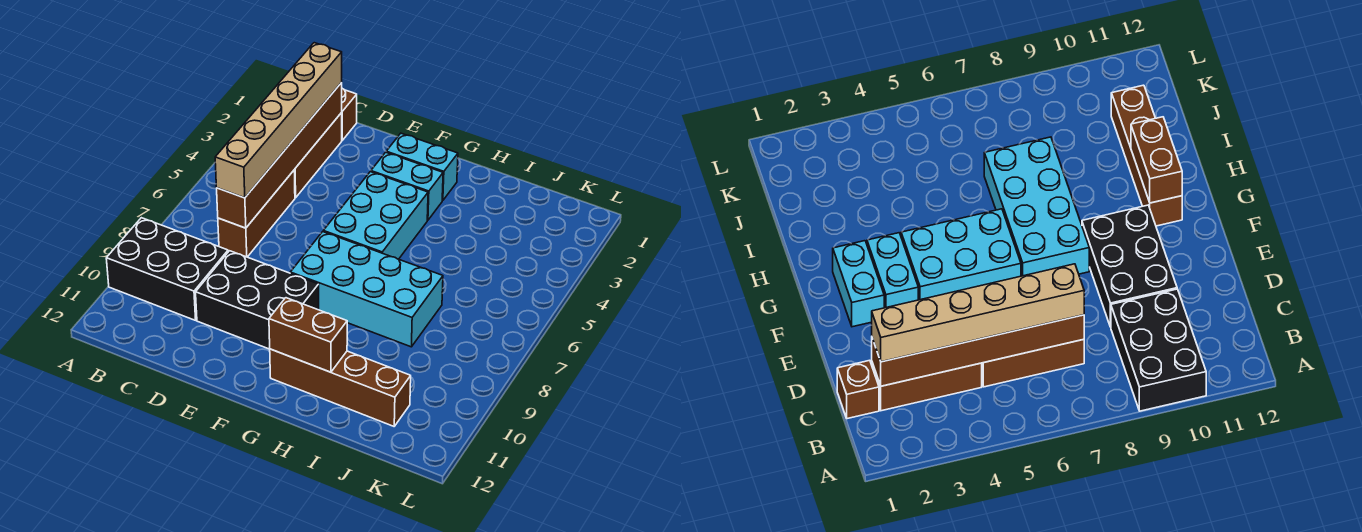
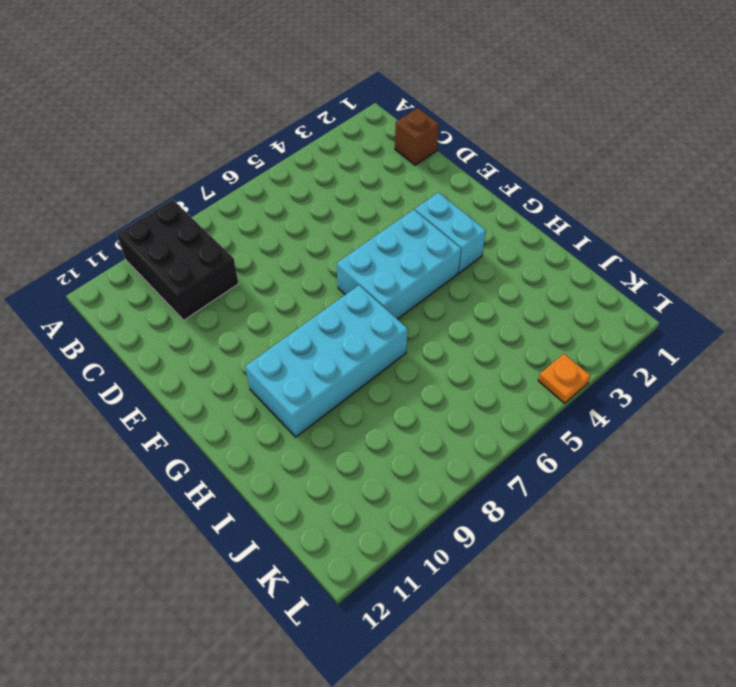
cyan 2x4 brick [245,285,408,437] -> cyan 2x4 brick turned to [290,232,443,347]
orange 1x1 plate [538,354,591,403] -> none
none -> brown 1x3 brick [294,113,342,198]
none -> brown 1x3 brick [218,171,295,257]
none -> black 2x3 brick [196,251,319,349]

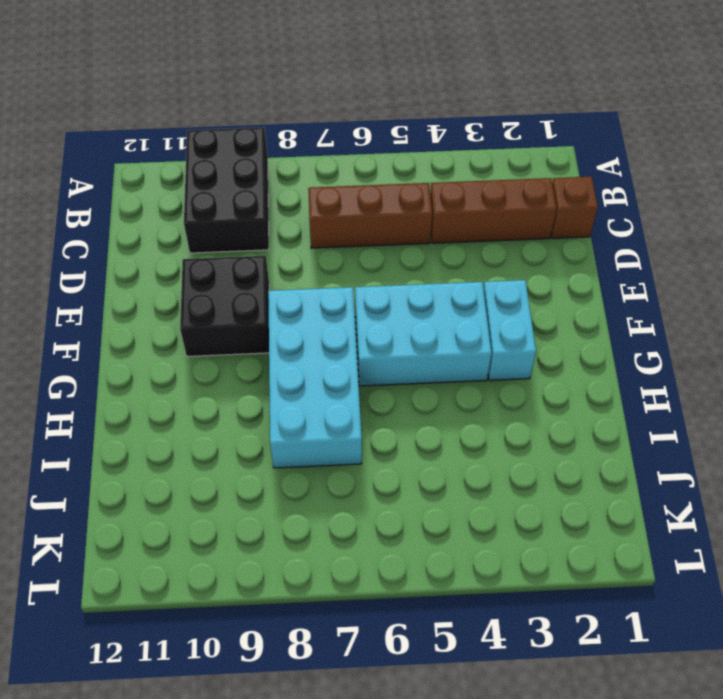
black 2x2 brick [180,256,269,356] -> black 2x3 brick [196,251,319,349]
none -> cyan 1x2 brick [386,133,458,201]
none -> brown 1x4 brick [270,349,411,426]
none -> brown 1x6 brick [217,83,342,228]

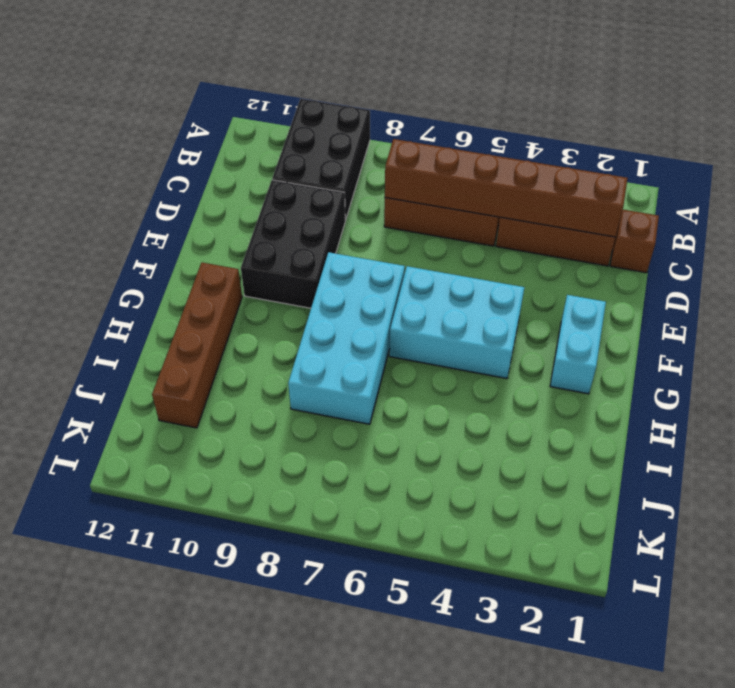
none -> cyan 1x2 brick [371,152,443,220]
none -> brown 1x2 brick [269,298,347,372]
none -> tan 1x6 brick [215,43,342,198]

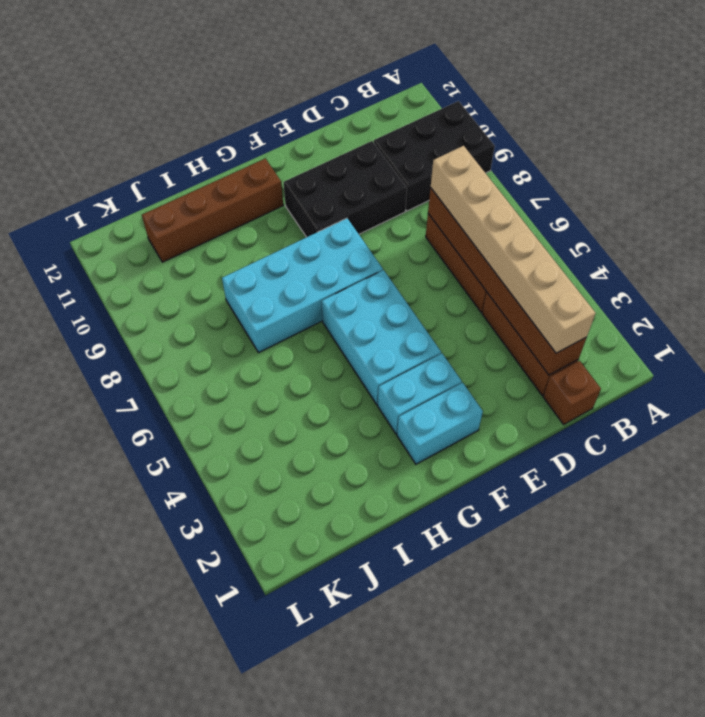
none -> brown 1x2 brick [269,298,347,372]

